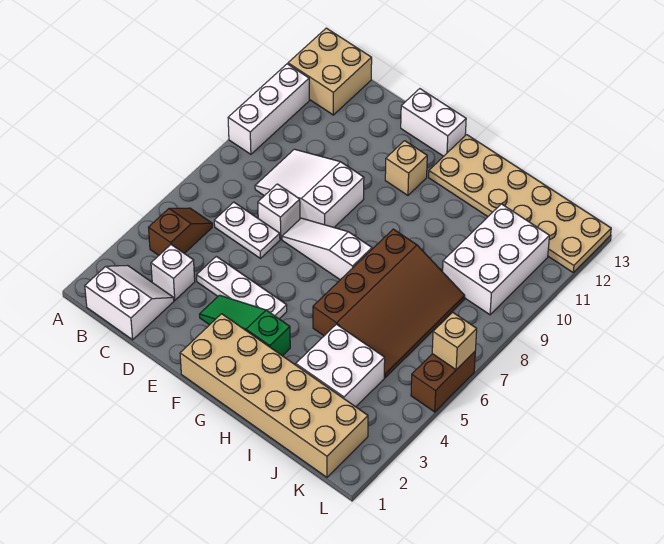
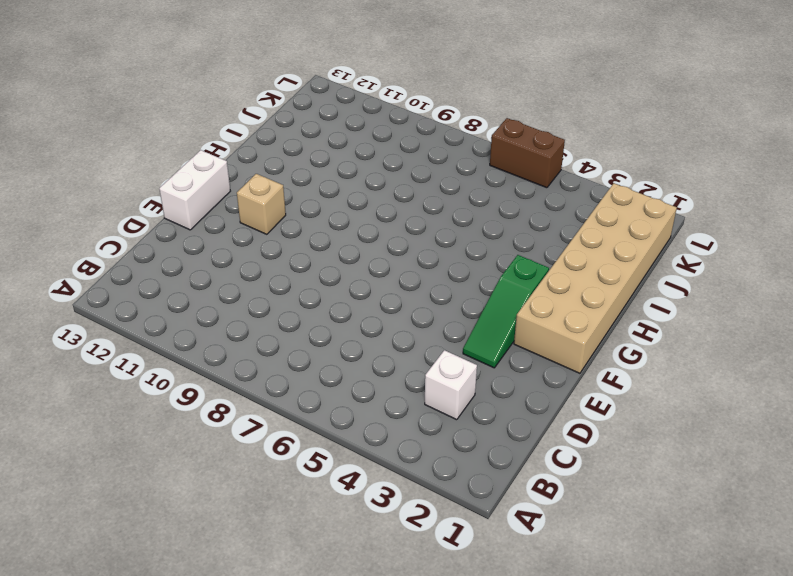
none -> white 1x3 brick [228,64,309,154]
none -> tan 2x2 brick [288,28,372,115]
none -> white 2x2 slope [85,266,174,340]

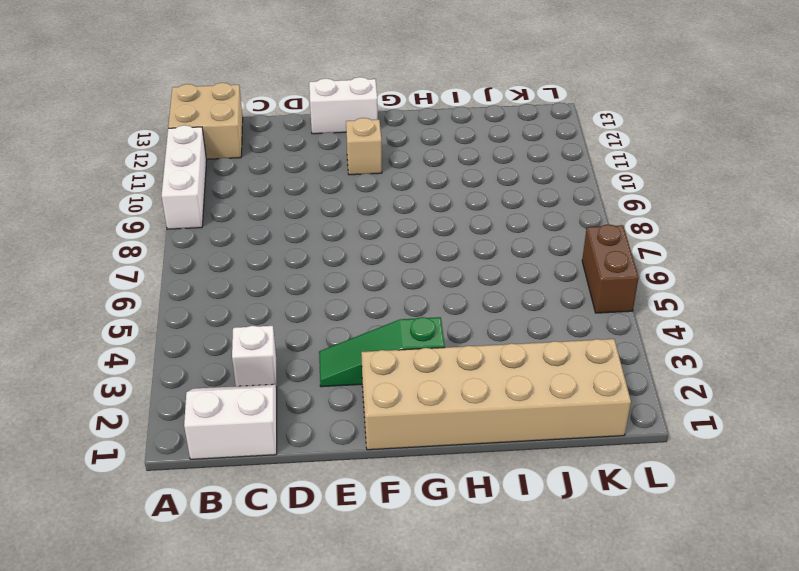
none -> brown 1x2 slope [149,208,212,255]
none -> white 1x2 plate [214,202,280,258]
none -> white 2x3 slope [255,149,364,227]

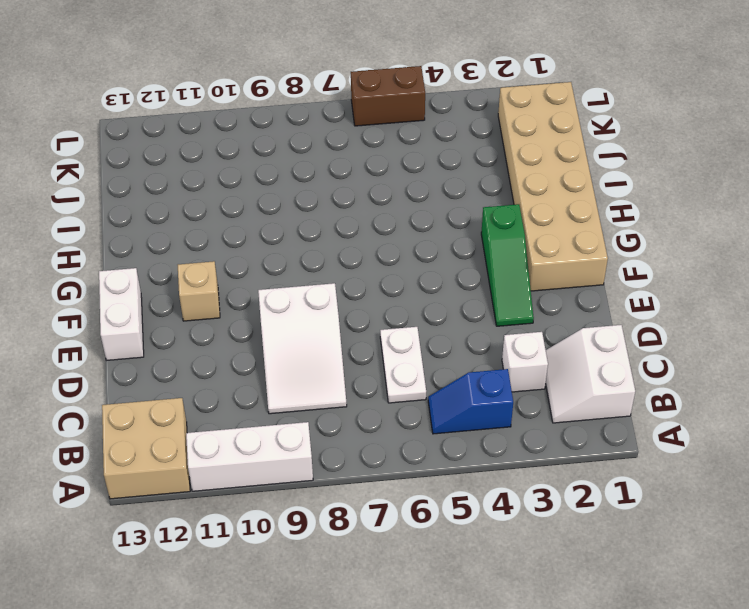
blue 1x2 slope [428,369,513,434] -> brown 1x2 slope [149,208,212,255]
none -> white 1x3 plate [197,256,287,319]
none -> white 1x1 brick [258,184,300,239]
none -> white 1x3 slope [282,218,372,280]

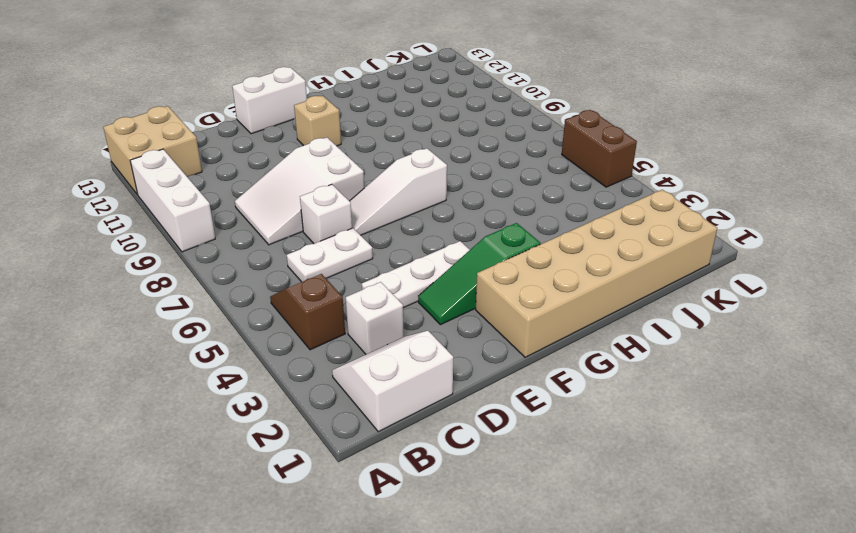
none -> tan 2x6 plate [429,135,611,272]
none -> brown 3x4 slope [313,229,465,378]
none -> white 2x2 brick [296,324,385,407]

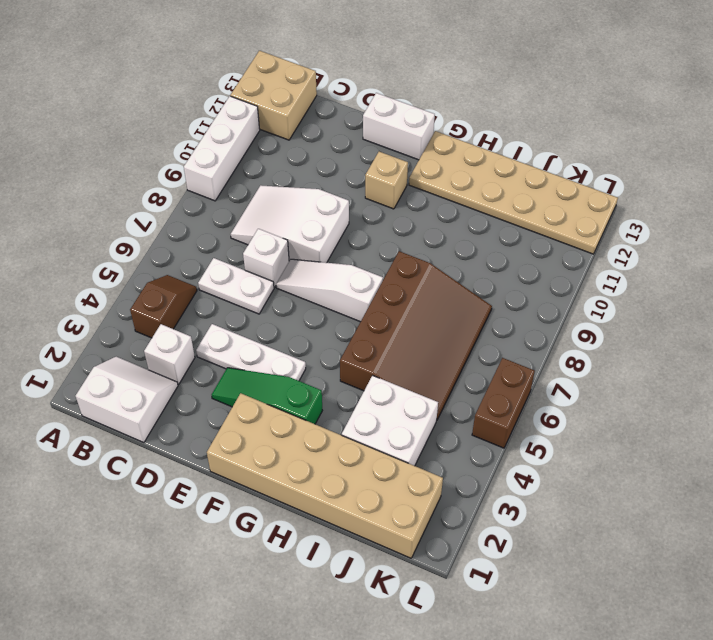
none -> white 2x3 brick [443,204,549,315]
none -> tan 1x1 brick [432,312,477,370]

